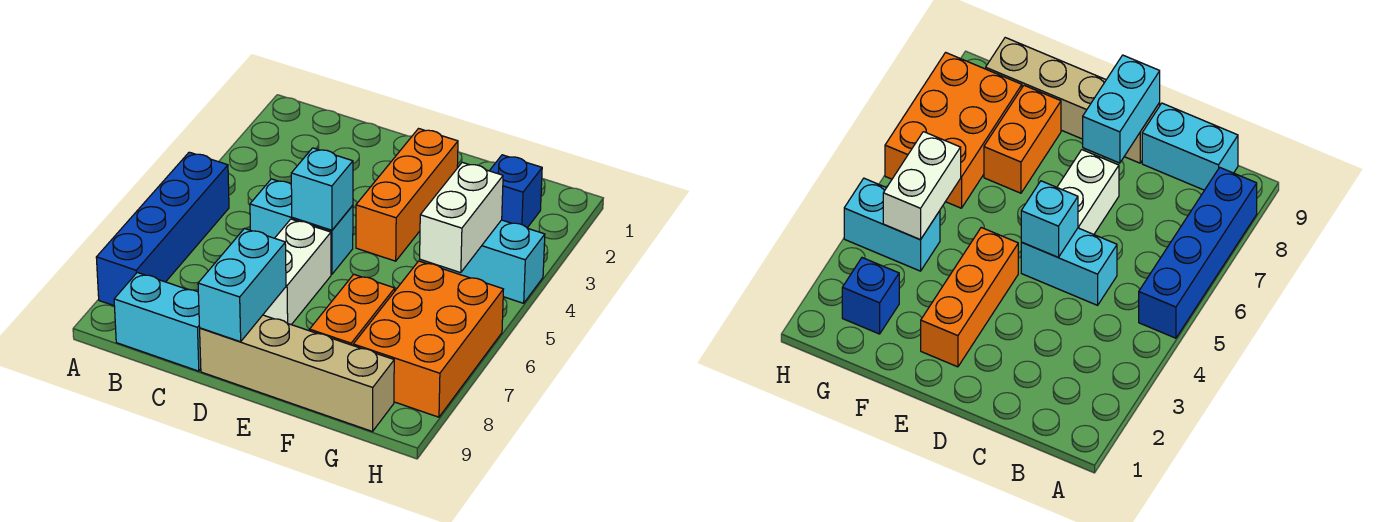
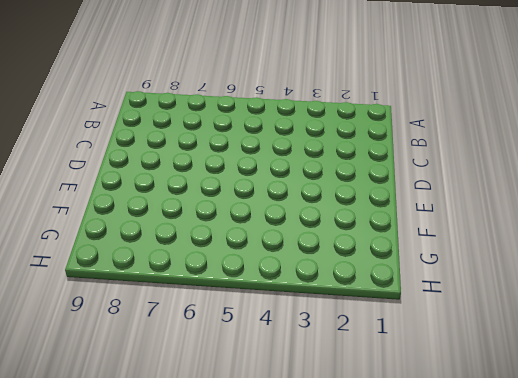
none -> blue 1x4 brick [96,152,229,306]
none -> cyan 1x2 brick [114,273,201,371]
none -> cyan 1x2 brick [250,179,353,274]

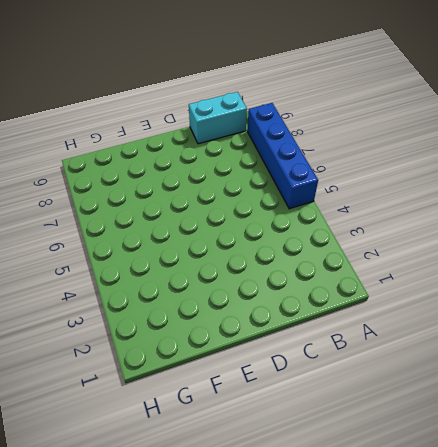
none -> cyan 1x2 brick [250,179,353,274]
none -> white 1x2 brick [263,219,331,325]
none -> tan 1x4 brick [200,315,394,432]

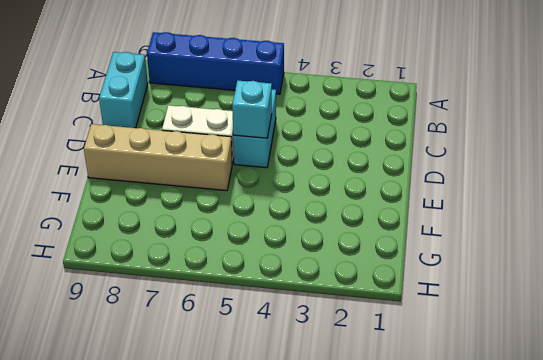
tan 1x4 brick [84,124,232,191] -> tan 1x4 brick turned to [200,315,394,432]
none -> orange 1x3 brick [356,129,458,261]
none -> orange 1x2 brick [310,274,395,345]
none -> blue 1x1 brick [490,155,542,228]

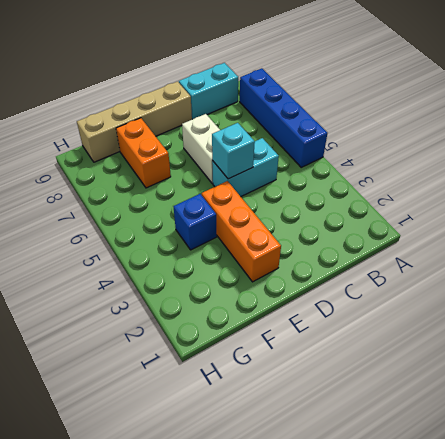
blue 1x1 brick [174,194,217,250] -> blue 1x1 brick moved to [490,155,542,228]
none -> cyan 1x2 brick [440,220,545,303]
none -> orange 2x3 brick [353,261,504,417]
none -> cyan 1x2 brick [198,229,286,342]

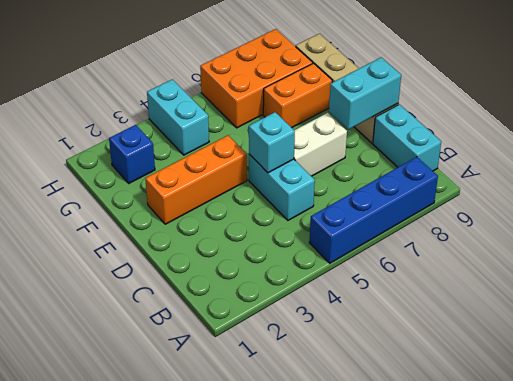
none -> white 1x2 brick [420,162,503,273]

